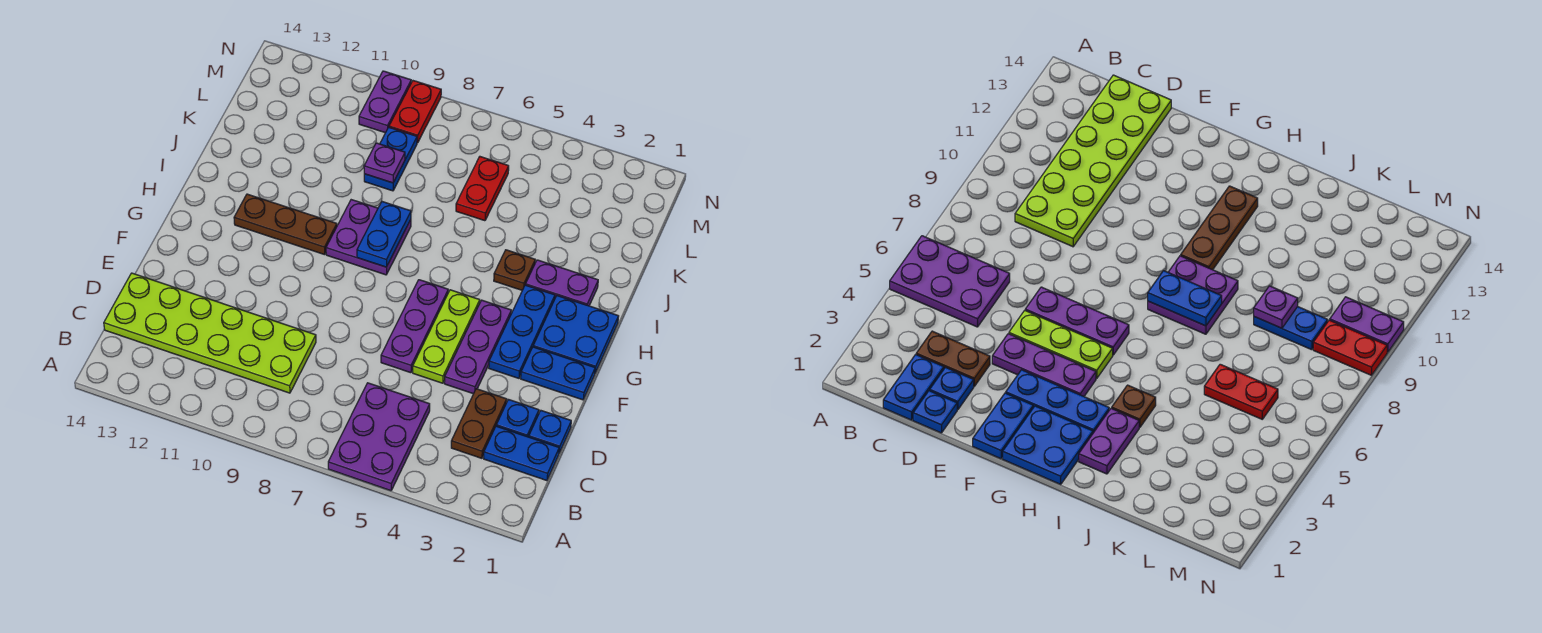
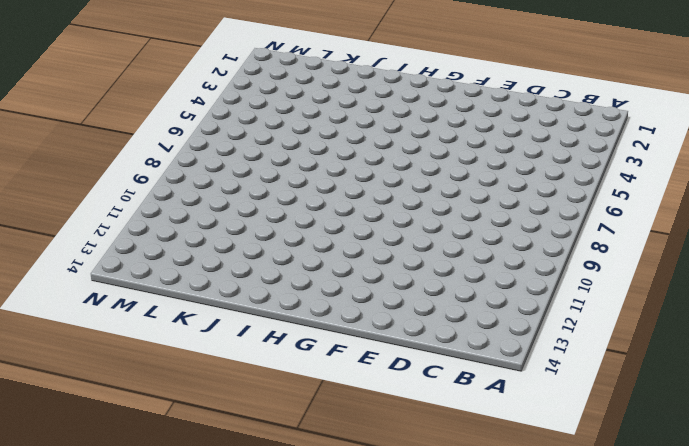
none -> purple 2x3 plate [328,383,430,491]
none -> blue 1x2 plate [484,426,559,481]
none -> brown 1x2 plate [451,389,507,458]

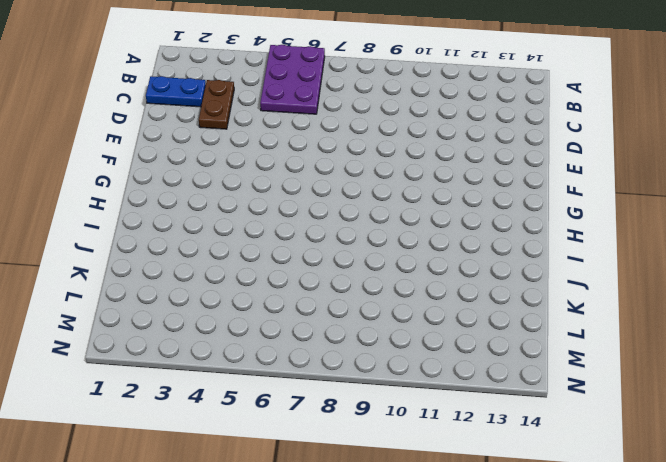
none -> lime 2x6 plate [104,273,316,393]
none -> blue 1x1 plate [529,411,571,453]
none -> blue 1x1 plate [496,399,539,437]

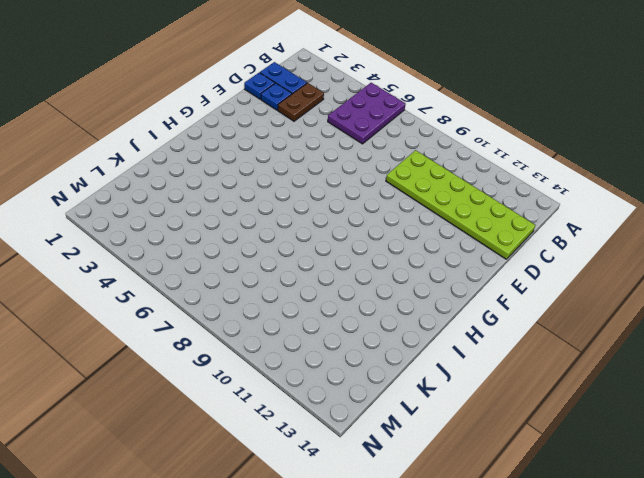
none -> purple 1x3 plate [444,300,511,394]
none -> lime 1x3 plate [413,290,480,383]
none -> purple 1x3 plate [381,280,448,373]

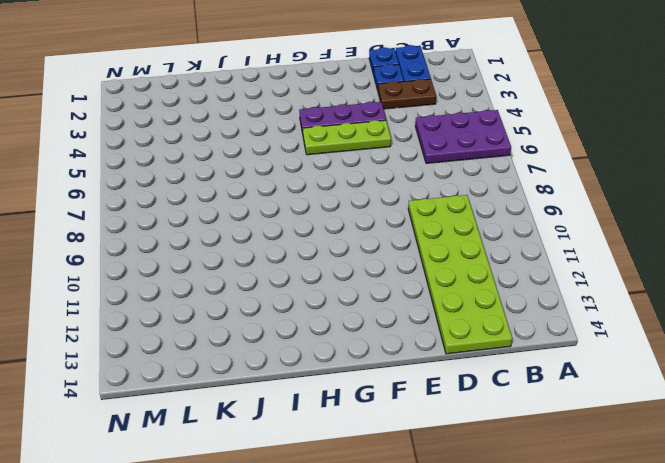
none -> purple 1x3 plate [381,280,448,373]
none -> blue 1x2 plate [521,347,595,400]
none -> blue 1x3 plate [489,285,555,378]

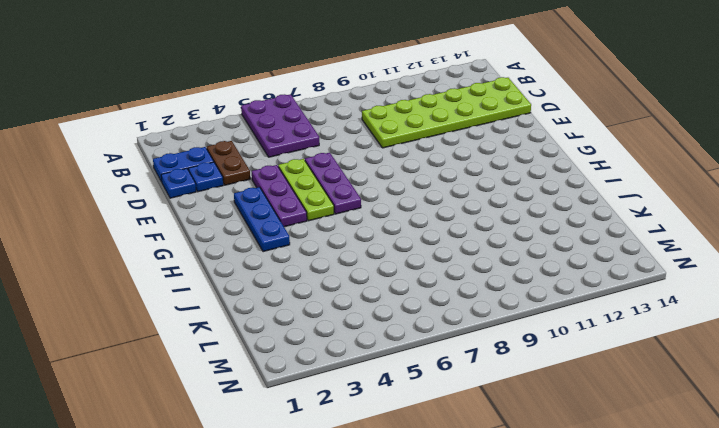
none -> blue 1x2 plate [521,347,595,400]
none -> blue 2x2 plate [533,296,619,373]
none -> purple 2x2 plate [326,200,411,275]

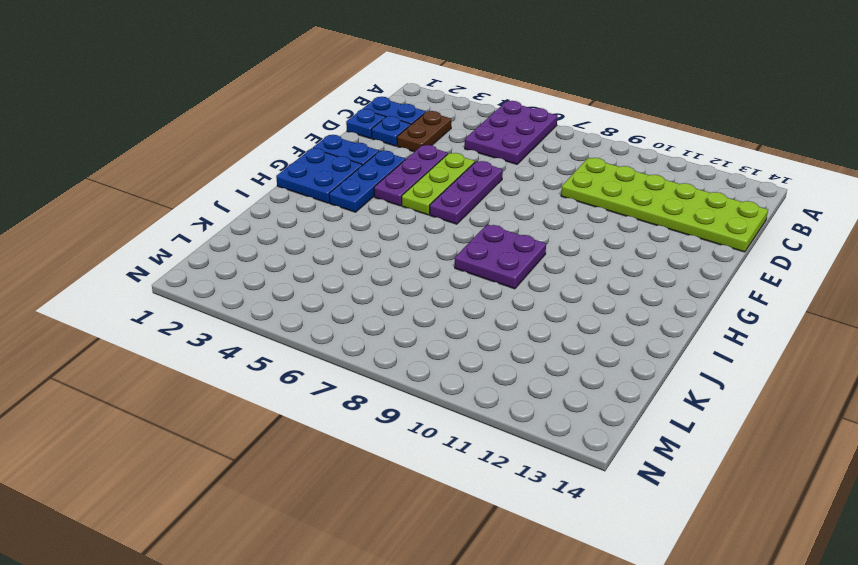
none -> brown 1x3 plate [234,194,337,255]
none -> purple 1x2 plate [526,260,598,306]
none -> brown 1x1 plate [494,250,535,290]

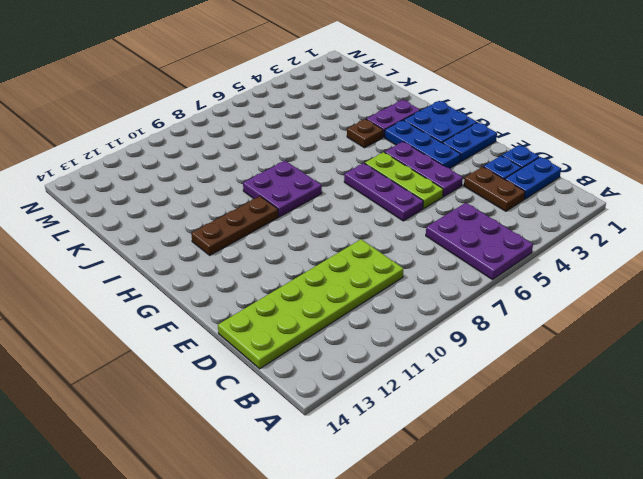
none -> red 1x2 plate [456,157,509,221]
none -> blue 1x2 plate [364,127,417,191]
none -> red 1x2 plate [389,81,441,143]

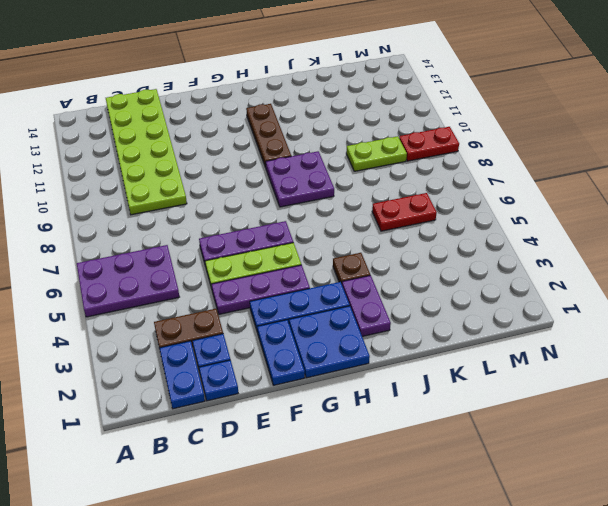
lime 1x2 plate [346,136,407,171] -> blue 1x2 plate [364,127,417,191]
none -> purple 1x2 plate [359,71,411,133]
none -> blue 1x2 plate [357,202,411,267]
none -> purple 1x1 plate [364,143,405,183]

